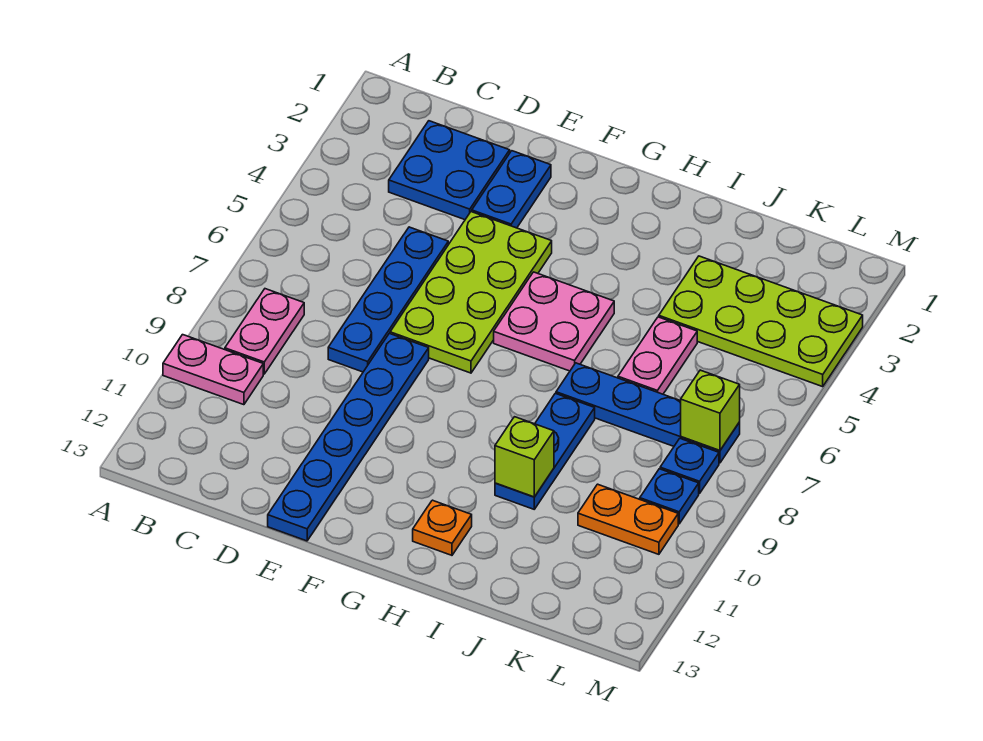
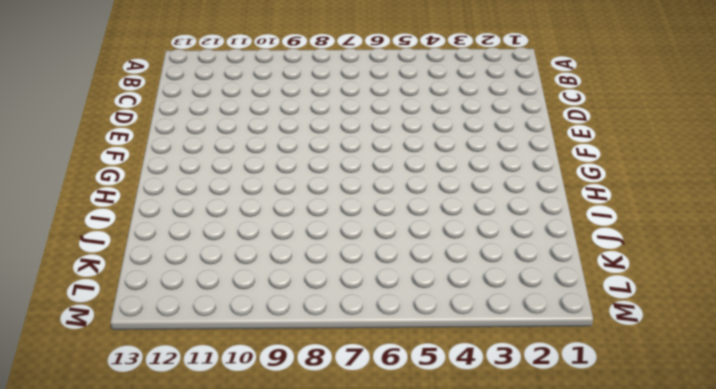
none -> pink 1x2 plate [163,335,263,405]
none -> pink 1x2 plate [225,289,304,374]
none -> blue 2x2 plate [389,121,510,220]

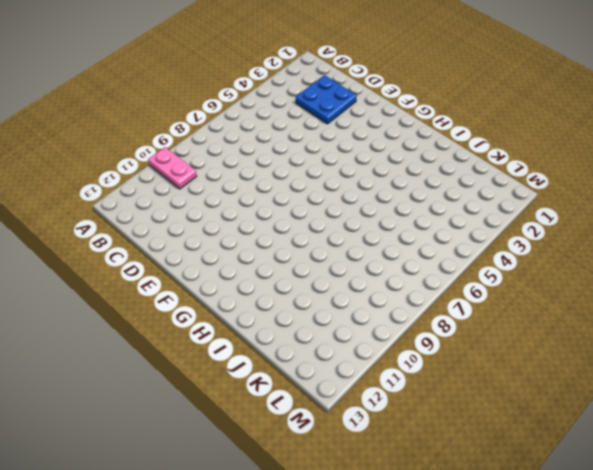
none -> pink 1x2 plate [225,289,304,374]
none -> blue 1x4 plate [328,227,448,372]
none -> blue 1x2 plate [472,151,551,228]

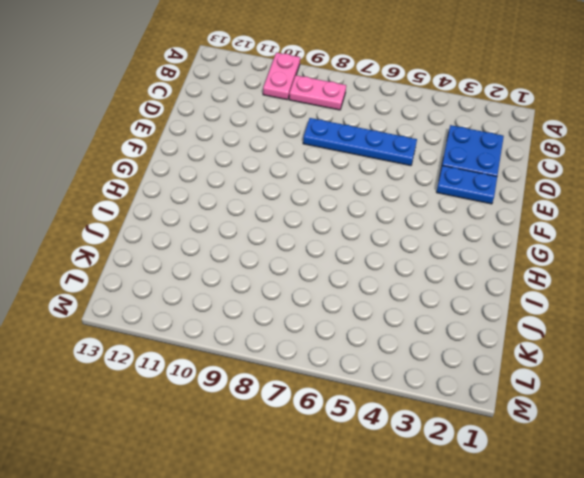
none -> lime 2x4 plate [390,212,552,373]
none -> blue 1x6 plate [268,333,429,541]
none -> pink 2x2 plate [494,272,614,371]

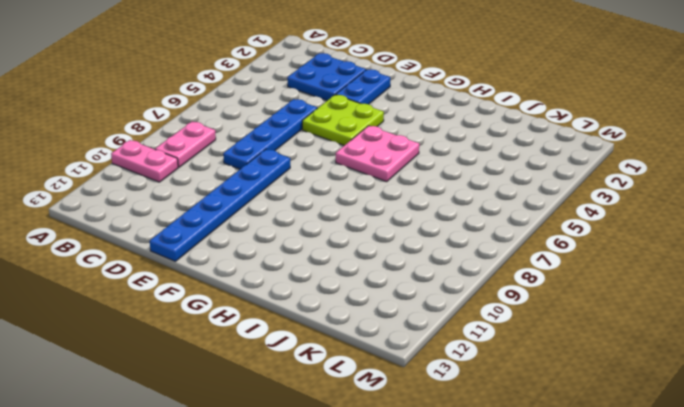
lime 2x2 plate [302,95,384,146] -> lime 2x4 plate [390,212,552,373]
none -> orange 1x1 plate [413,500,472,555]
none -> blue 1x4 plate [556,363,740,463]
none -> blue 1x3 plate [495,393,595,509]

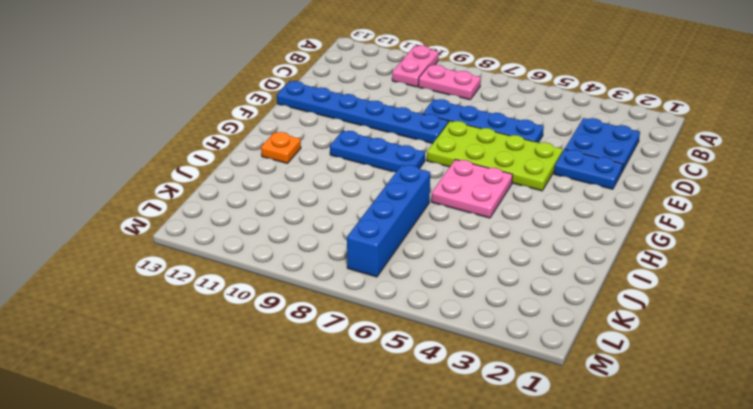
blue 1x3 plate [330,131,425,172] -> blue 1x3 plate moved to [495,393,595,509]
blue 1x4 brick [347,165,430,277] -> blue 1x4 plate [556,363,740,463]
none -> lime 2x4 plate [659,256,863,387]
none -> pink 1x2 plate [618,317,697,394]
none -> orange 1x2 plate [578,484,678,554]

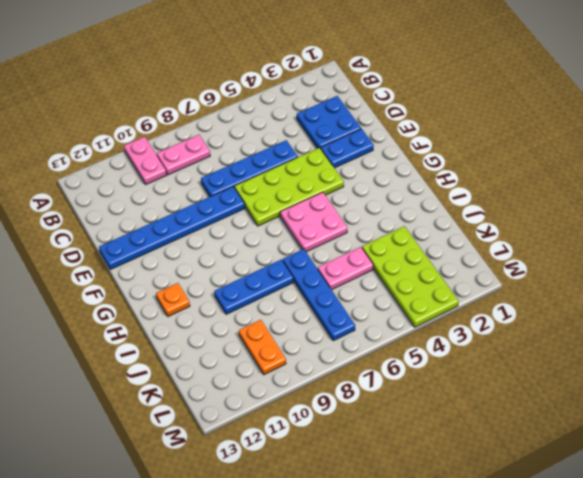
none -> blue 1x1 plate [660,439,719,493]
none -> blue 1x1 plate [640,469,699,524]
none -> lime 1x1 brick [495,417,554,497]

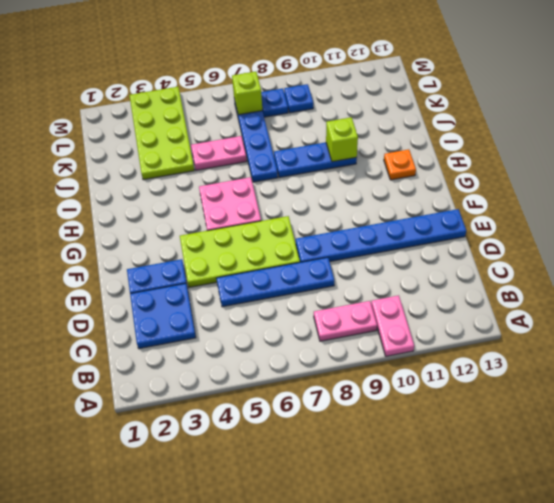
none -> orange 1x2 plate [578,484,678,554]

